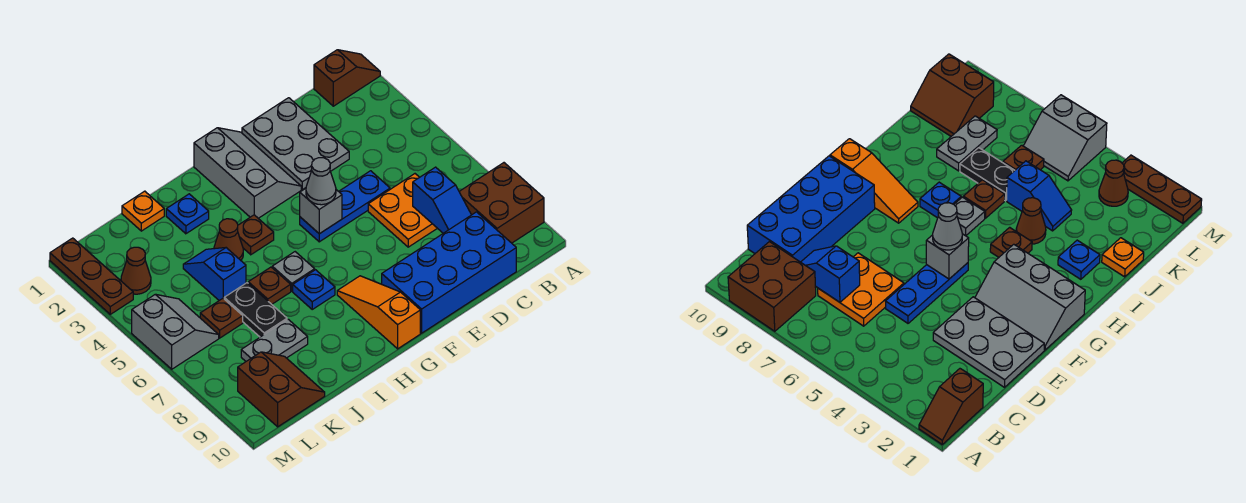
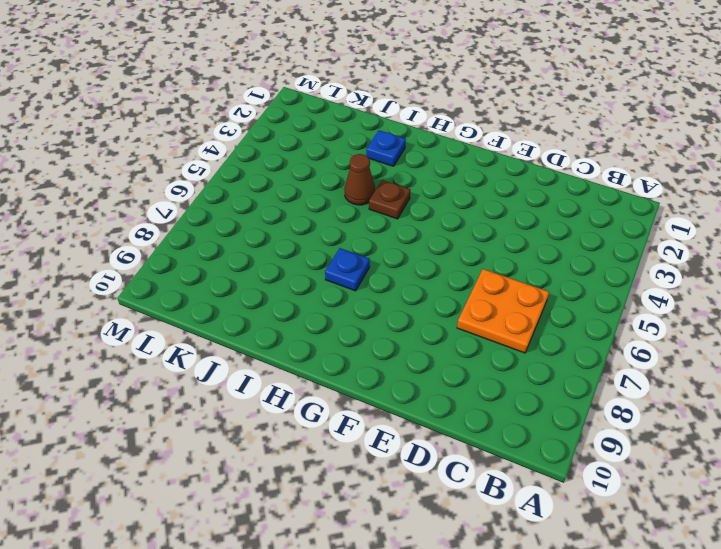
none -> brown 1x2 slope [314,50,380,106]
none -> brown 2x2 brick [459,163,544,243]
none -> blue 2x4 brick [382,212,516,333]

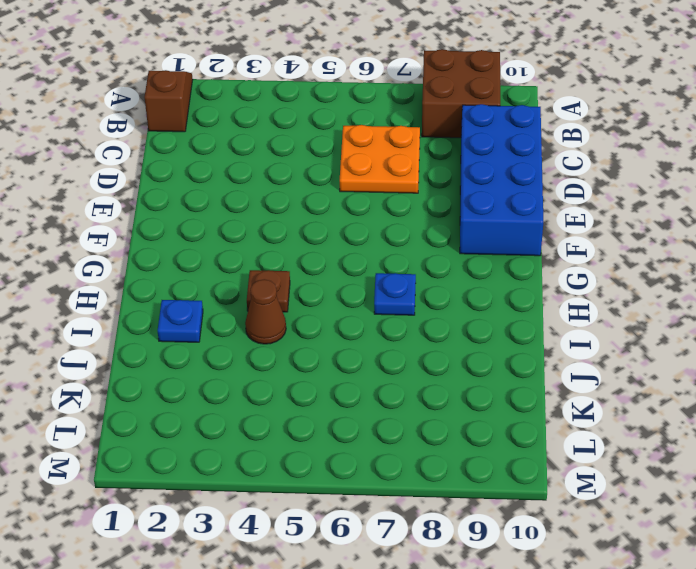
none -> grey 2x3 plate [242,98,349,190]
none -> blue 1x3 plate [300,171,390,242]
none -> grey 2x3 slope [194,128,301,218]

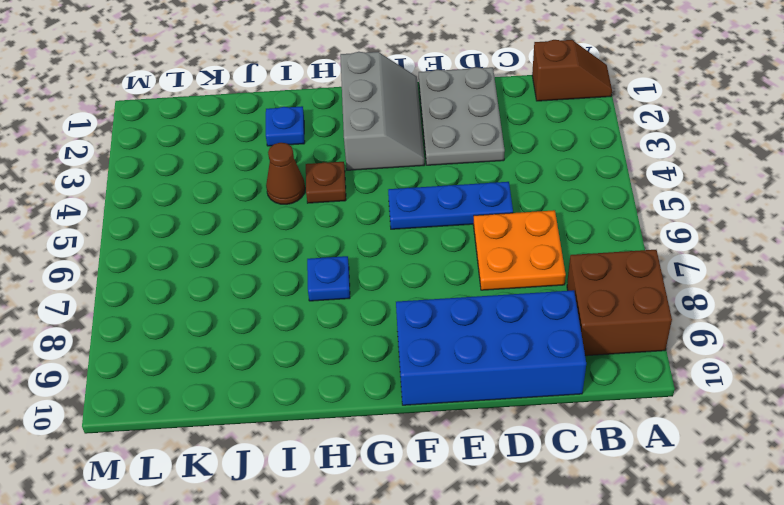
none -> orange 1x3 slope [337,276,420,349]
none -> grey 1x1 plate [272,252,315,291]
none -> brown 1x1 plate [248,267,291,304]

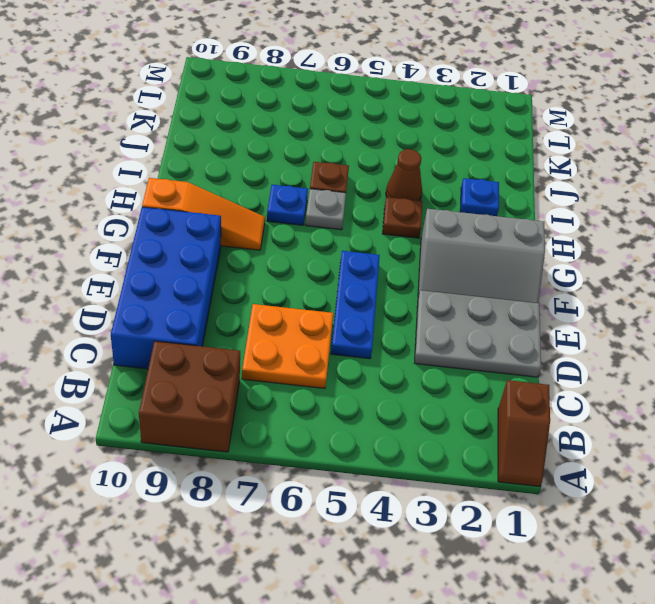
none -> orange 1x1 plate [122,191,164,231]
none -> blue 1x2 slope [183,248,246,300]
none -> black 1x2 plate [224,283,287,337]

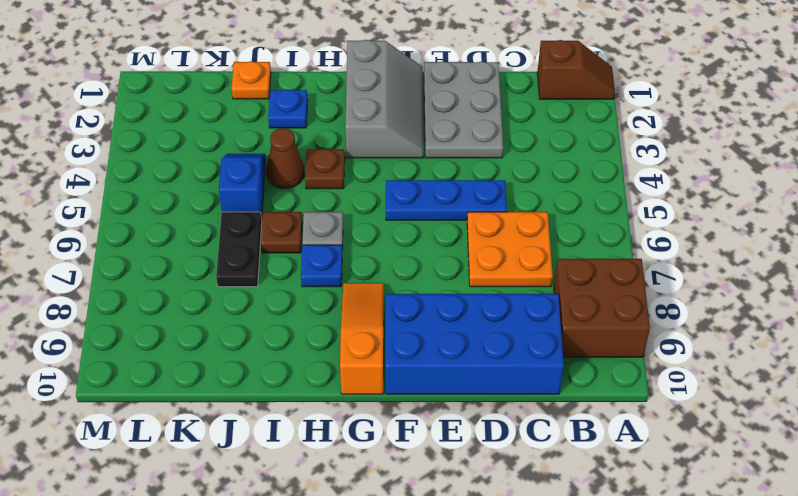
none -> grey 1x2 plate [241,319,308,361]
none -> brown 1x1 plate [200,298,243,338]
none -> brown 2x2 slope [238,352,325,427]

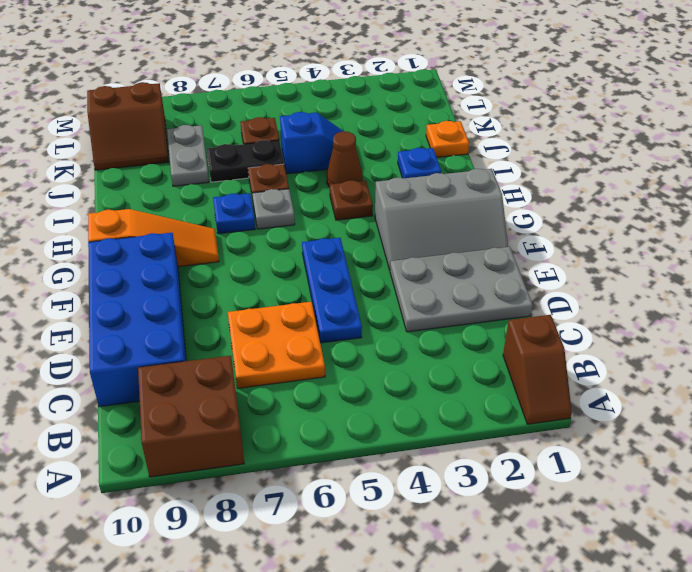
none -> brown 1x1 cone [121,247,151,294]
none -> grey 2x2 slope [132,294,219,369]
none -> brown 1x3 plate [50,238,133,314]

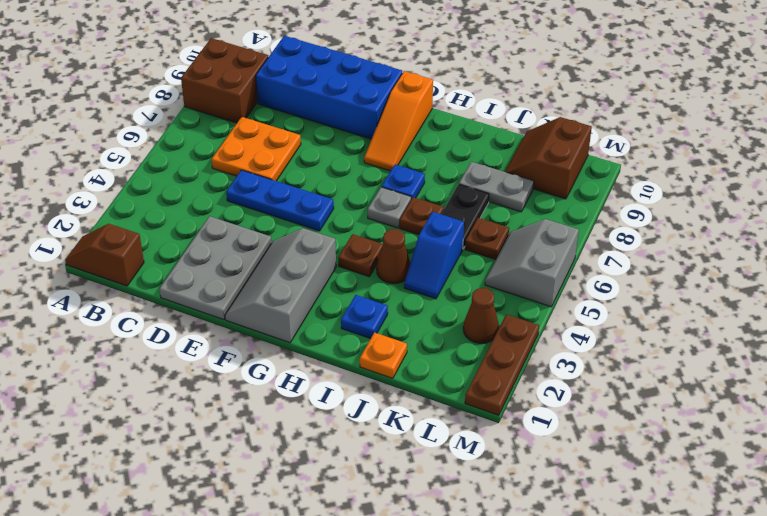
none -> blue 1x2 slope [413,167,471,233]
none -> grey 1x1 brick [300,188,342,234]
none -> grey 1x1 cone [306,158,336,205]

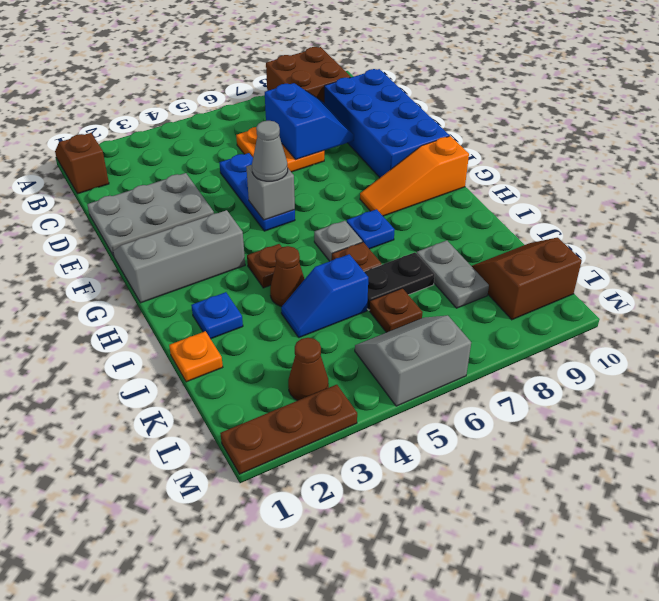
blue 2x2 slope [265,83,354,159] -> blue 1x2 slope [413,167,471,233]

